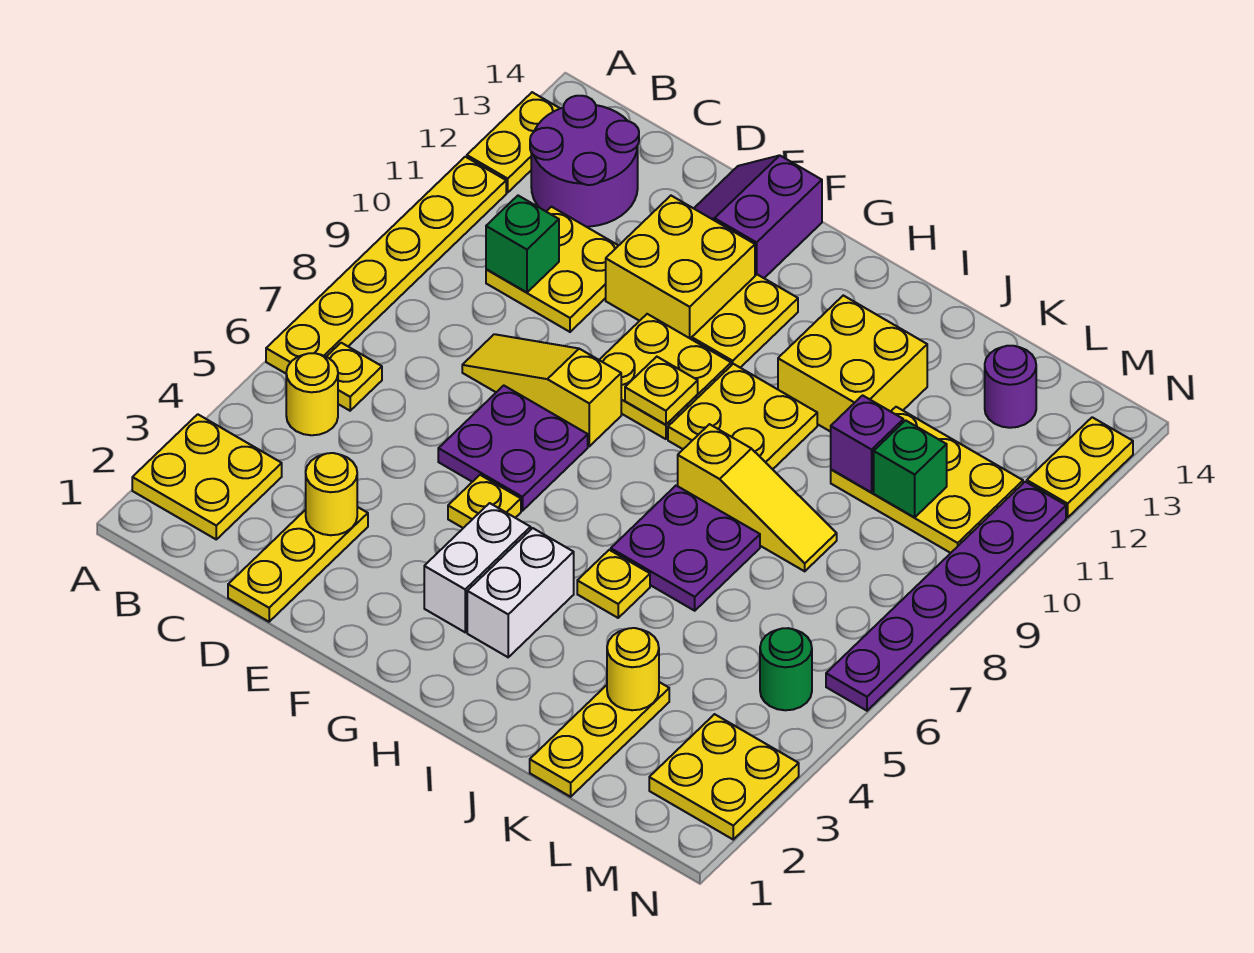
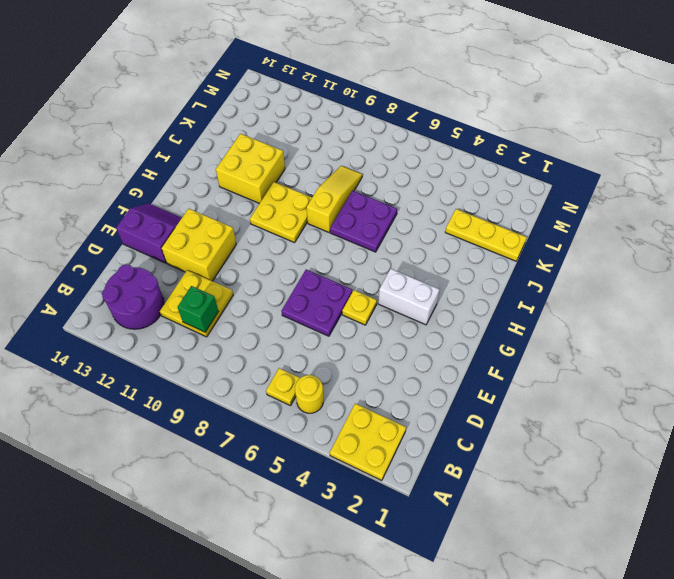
purple 2x2 slope [116,204,182,263] -> purple 2x2 slope turned to [694,155,822,278]
none -> yellow 1x6 plate [266,157,506,373]
none -> yellow 1x2 plate [467,92,560,192]
none -> yellow 1x3 plate [228,507,368,622]
none -> yellow 1x3 slope [462,334,621,446]

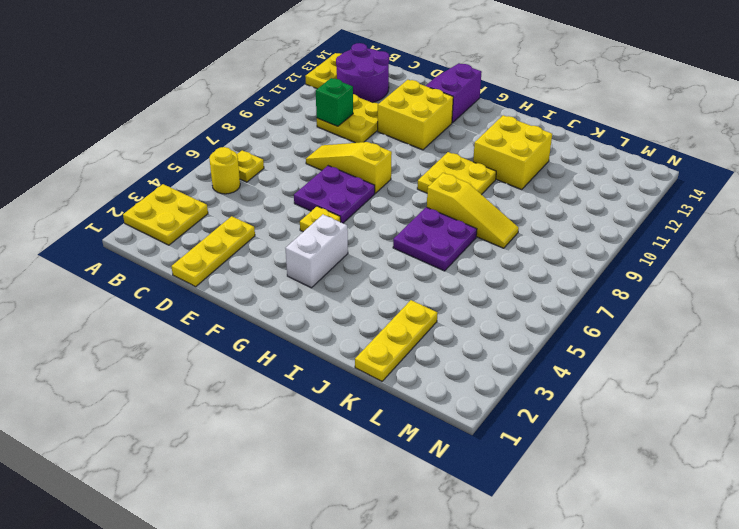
none -> yellow 1x6 plate [266,157,506,373]
none -> yellow 2x2 plate [600,314,731,439]
none -> yellow 1x2 plate [692,275,798,368]
none -> white 1x2 brick [467,528,574,657]

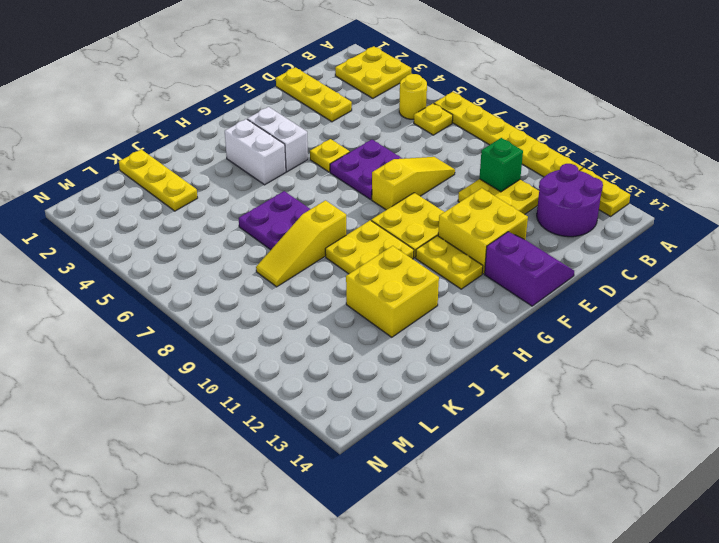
none -> yellow 1x1 plate [577,550,650,618]
none -> yellow 2x3 plate [831,407,1023,553]
none -> purple 1x1 round brick [985,346,1036,428]
none -> yellow 2x2 plate [649,714,799,839]

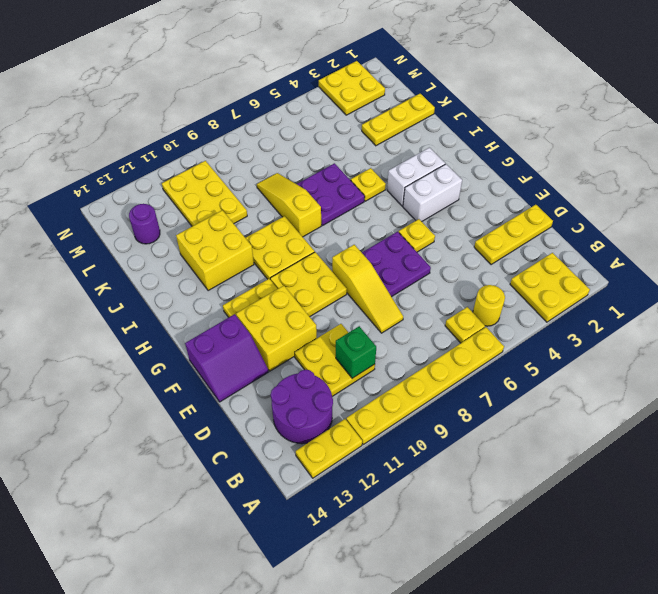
none -> green 1x1 round brick [760,628,812,710]
none -> purple 1x6 plate [826,482,1066,711]
none -> yellow 1x2 plate [1027,417,1133,517]
none -> yellow 1x1 round brick [306,453,357,535]

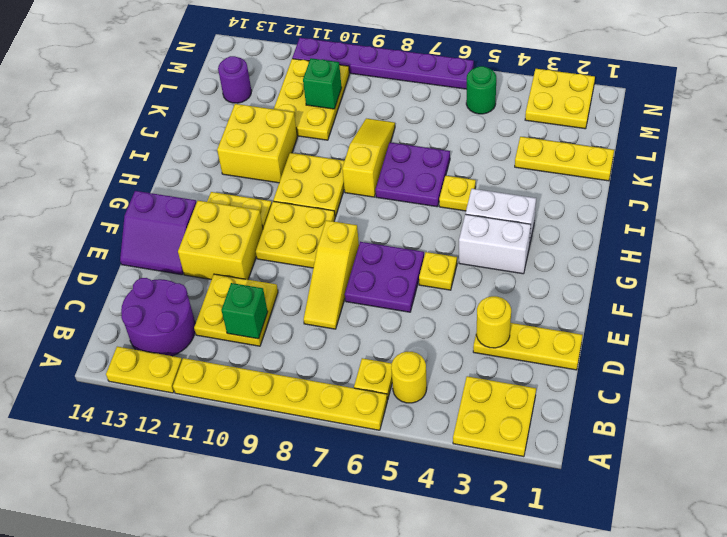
none -> yellow 1x2 plate [1027,417,1133,517]
none -> yellow 1x1 plate [625,357,698,425]
none -> yellow 1x1 round brick [607,628,659,710]
none -> purple 1x1 brick [831,395,903,492]

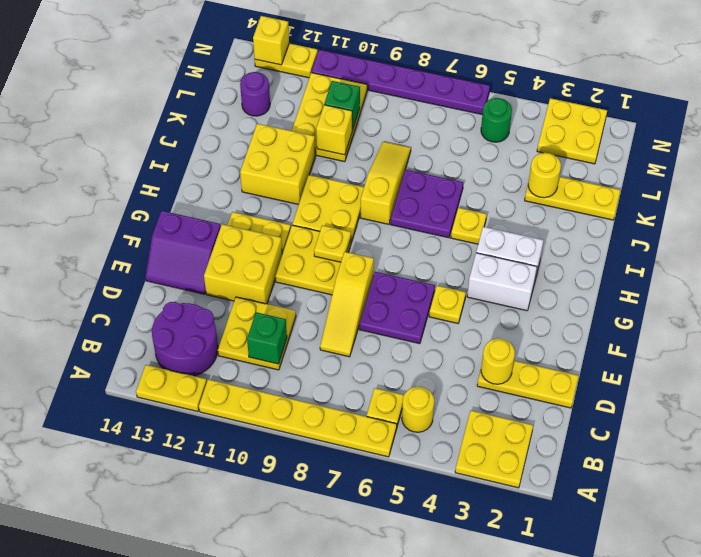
yellow 1x1 brick [316,105,352,155] -> purple 1x1 brick [831,395,903,492]
yellow 1x1 brick [253,16,289,65] -> none

